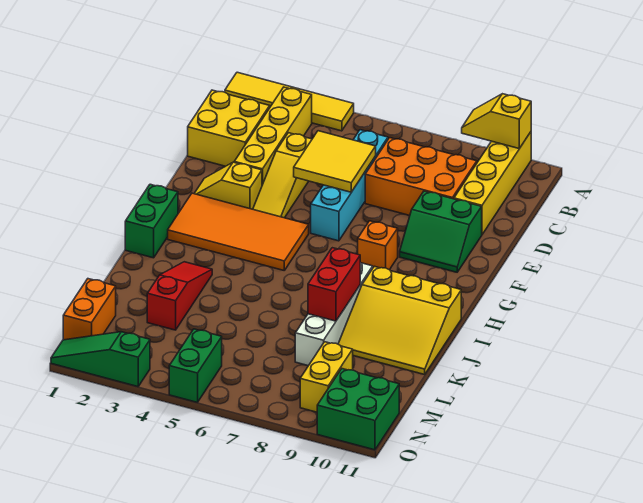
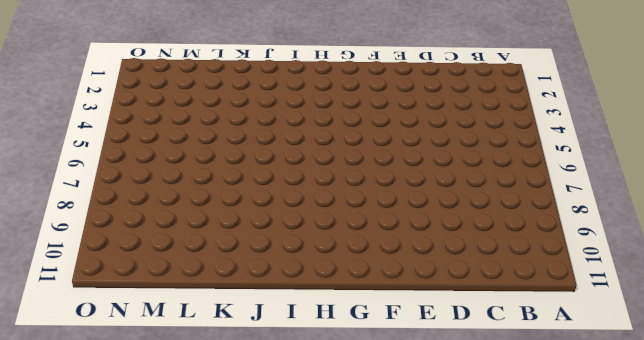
none -> yellow 1x4 tile [225,72,354,131]
none -> yellow 1x4 brick [454,132,531,234]
none -> yellow 1x4 brick [234,87,312,185]

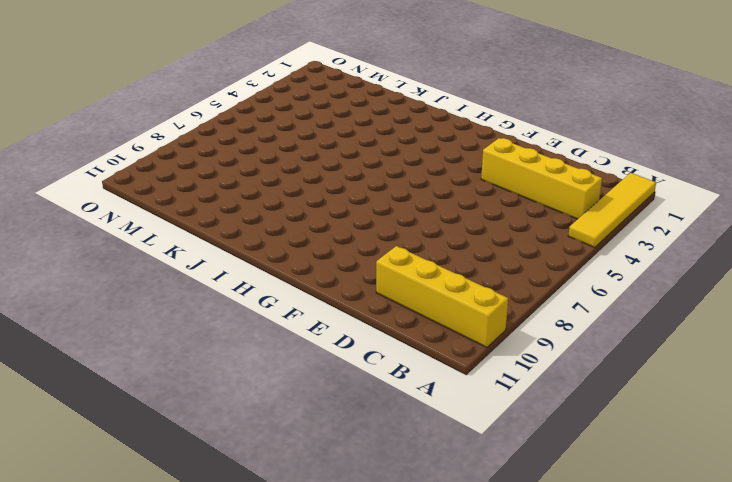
none -> yellow 2x2 brick [188,90,270,166]
none -> cyan 1x4 brick [311,130,388,241]
none -> orange 2x3 brick [365,138,477,216]

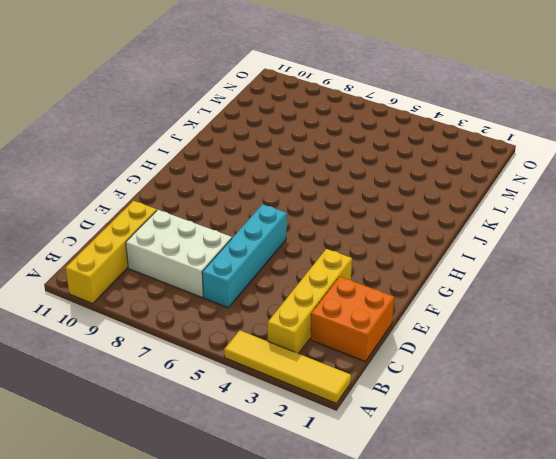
orange 2x2 brick [311,277,394,362] -> yellow 2x2 brick [188,90,270,166]
white 2x3 brick [126,210,232,297] -> orange 2x3 brick [365,138,477,216]
none -> yellow 1x3 slope [253,133,312,218]
none -> green 2x2 slope [400,191,482,272]
none -> yellow 1x2 slope [194,162,262,209]

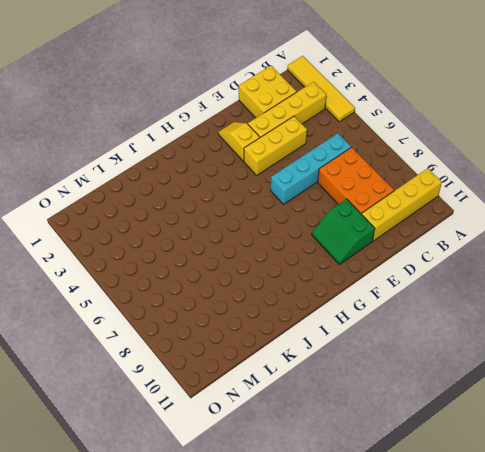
yellow 1x3 brick [244,116,307,175] -> yellow 1x3 slope [253,133,312,218]
none -> orange 2x4 tile [168,193,309,270]
none -> orange 1x1 brick [358,221,398,270]
none -> green 1x2 brick [125,184,178,258]

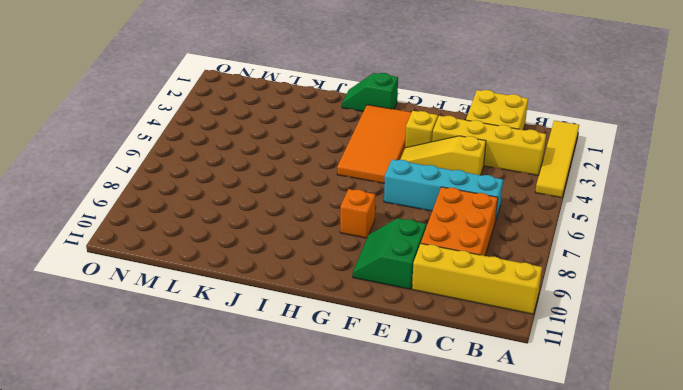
green 1x2 slope [342,73,398,112] -> green 1x2 brick [125,184,178,258]
none -> white 1x4 brick [295,263,373,366]
none -> yellow 3x3 slope [338,266,461,375]
none -> red 1x3 slope [147,262,212,330]

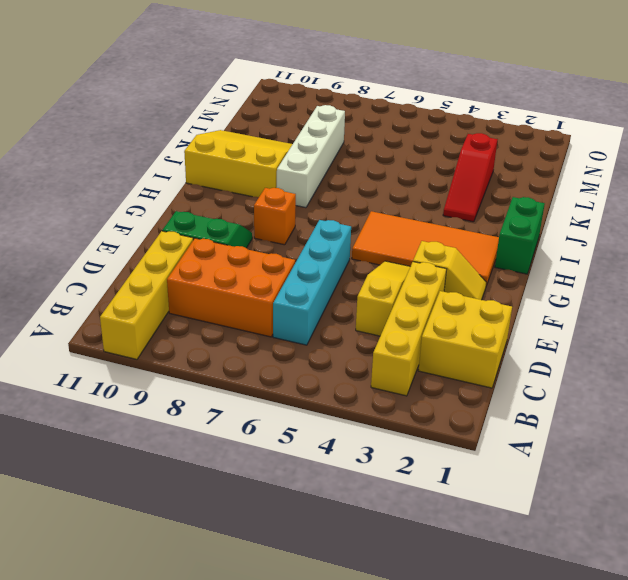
none -> yellow 1x4 tile [225,72,354,131]
none -> orange 1x2 brick [63,279,116,340]
none -> yellow 1x2 brick [300,342,353,412]

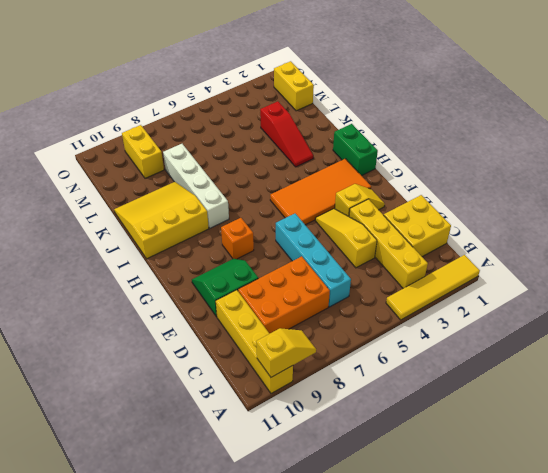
yellow 1x2 brick [274,61,314,111] -> orange 1x2 brick [63,279,116,340]
none -> green 1x2 brick [169,329,222,402]
none -> green 2x2 brick [317,369,399,450]
none -> green 1x3 slope [51,332,150,387]

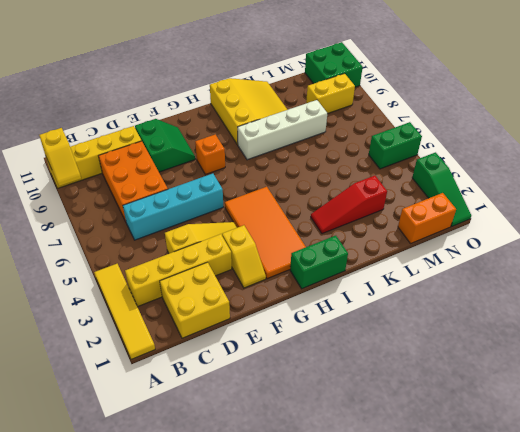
none -> yellow 2x2 tile [294,131,376,192]
none -> red 1x2 brick [308,248,360,321]

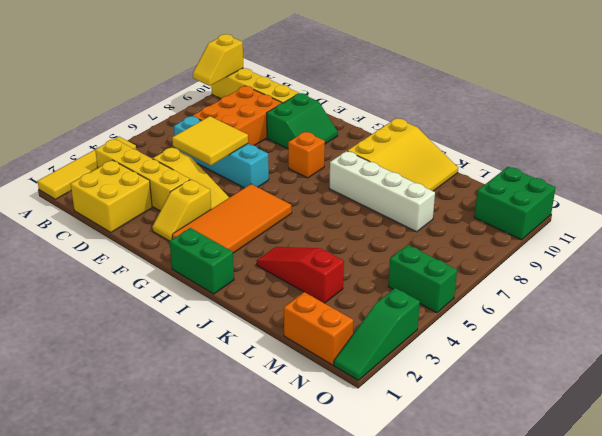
none -> yellow 1x2 brick [300,342,353,412]
none -> red 1x2 brick [308,248,360,321]

